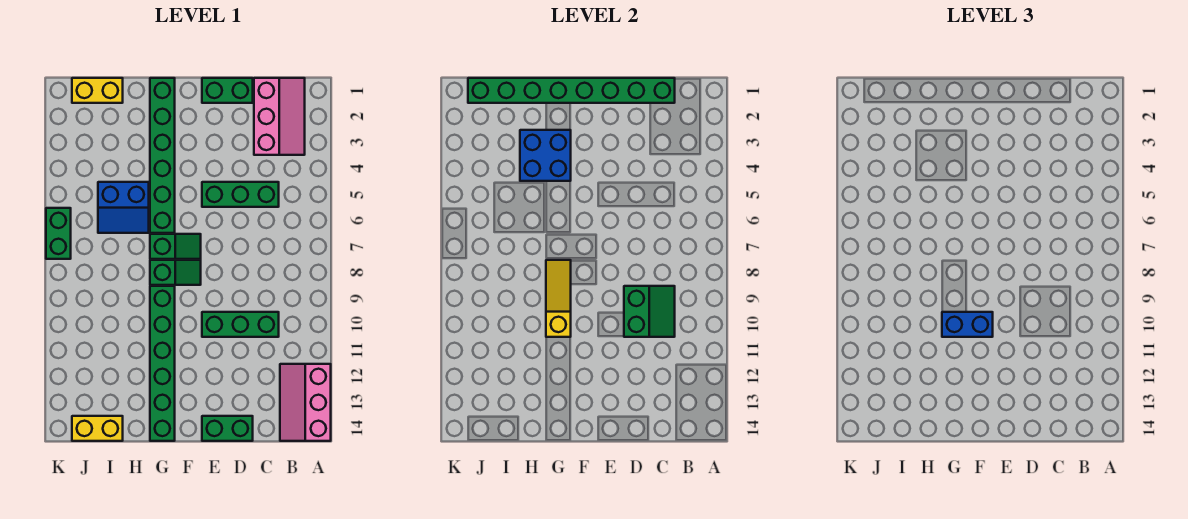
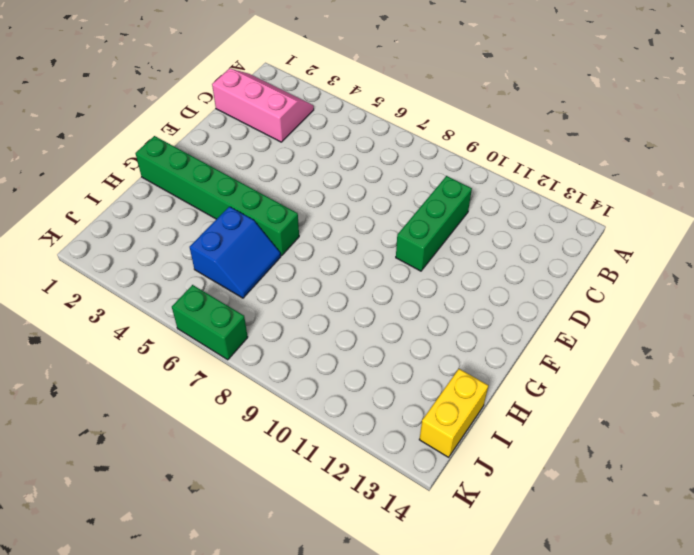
none -> pink 2x3 slope [280,364,331,441]
none -> green 1x3 brick [202,182,279,207]
none -> green 1x2 brick [202,78,253,103]

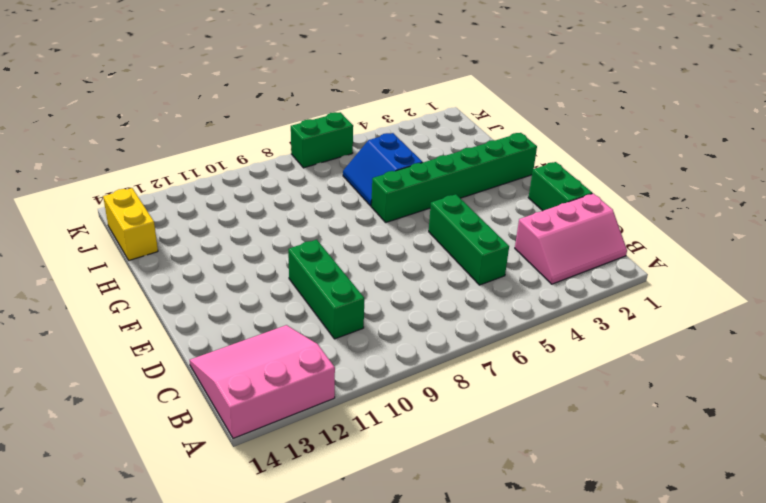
pink 3x3 slope [189,325,335,438] -> pink 2x3 slope [280,364,331,441]
none -> green 1x2 brick [202,416,253,441]
none -> green 1x2 slope [150,234,201,259]
none -> green 1x2 slope [150,260,201,285]

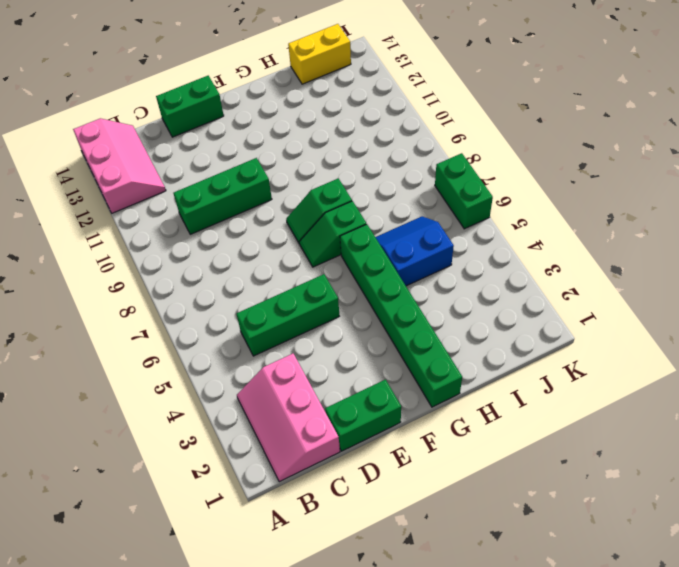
none -> green 1x6 brick [150,286,175,441]
none -> yellow 1x2 brick [72,78,123,103]
none -> green 1x8 brick [468,78,675,103]

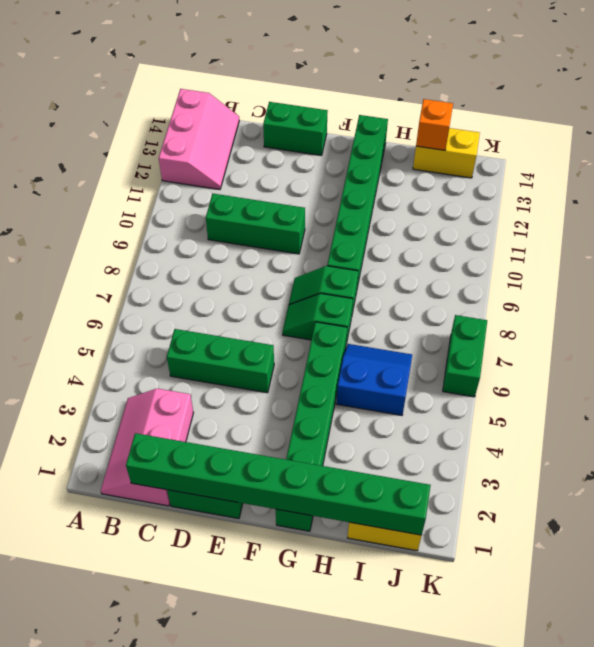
orange 1x1 brick [416,99,453,150] -> none
none -> green 2x2 slope [624,286,675,337]
none -> blue 2x2 brick [520,130,571,181]
none -> yellow 1x3 slope [546,260,571,337]

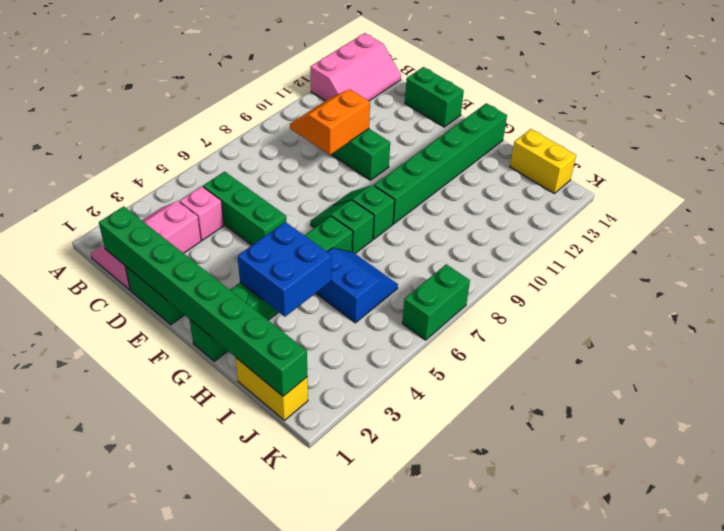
pink 1x1 brick [180,186,224,241] -> none
orange 2x2 slope [290,89,370,155] -> green 2x2 slope [624,286,675,337]
none -> yellow 1x3 slope [546,260,571,337]
none -> blue 1x2 brick [942,312,993,337]

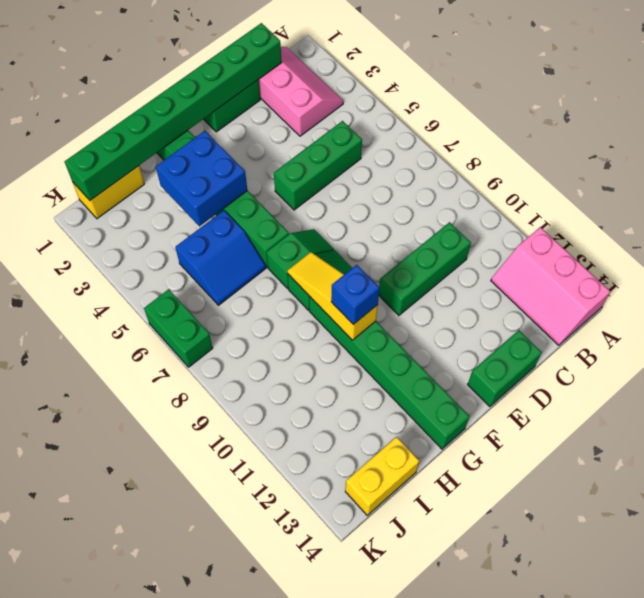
blue 1x1 brick [331,265,379,325] -> blue 1x2 brick [942,312,993,337]
none -> green 2x2 slope [624,286,675,337]

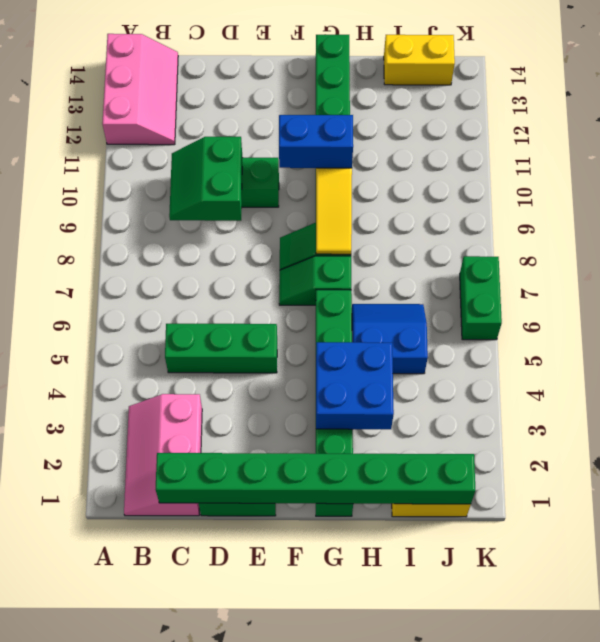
none -> green 1x2 brick [202,416,253,441]

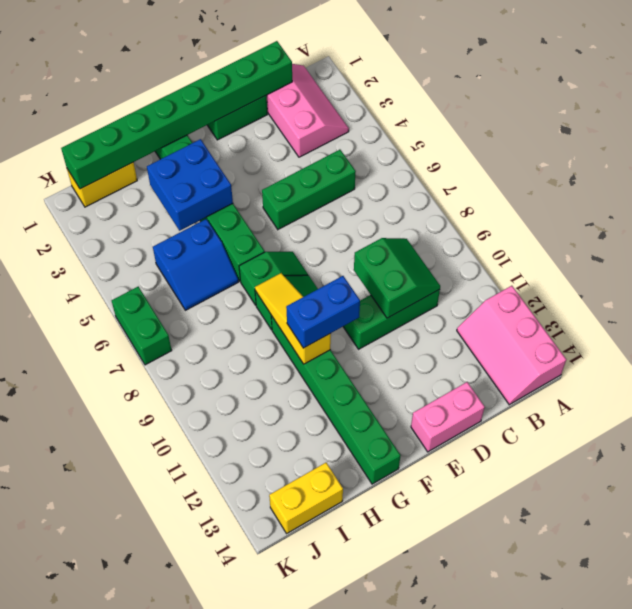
pink 1x2 brick [411,382,485,452] -> green 1x2 brick [202,416,253,441]

